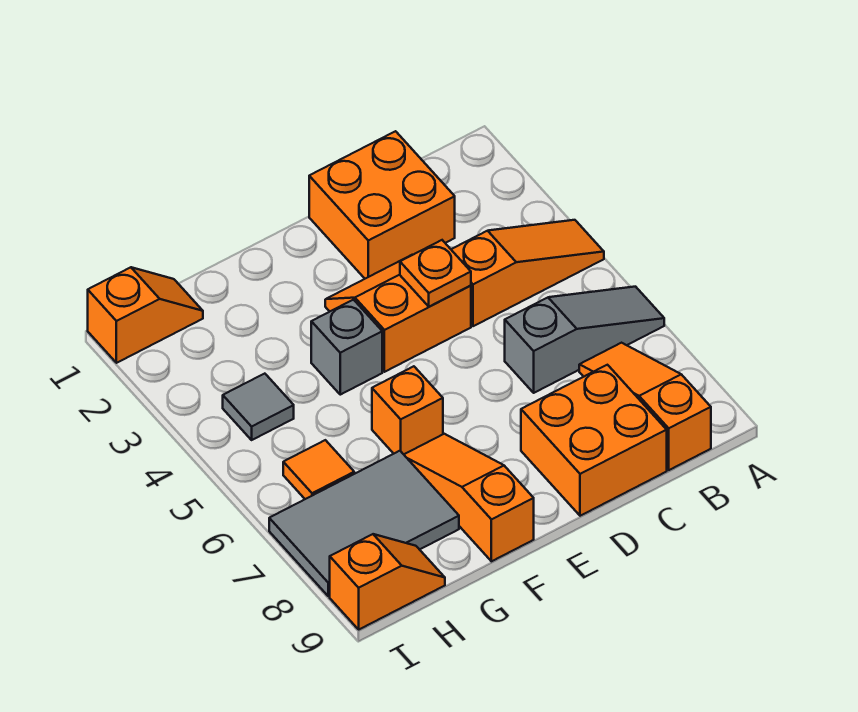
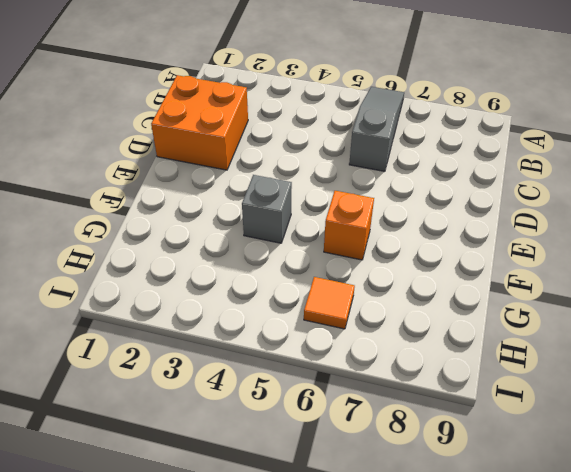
none -> orange 1x3 slope [451,220,604,326]
none -> orange 1x3 slope [579,343,711,470]
none -> orange 2x2 brick [521,365,667,516]

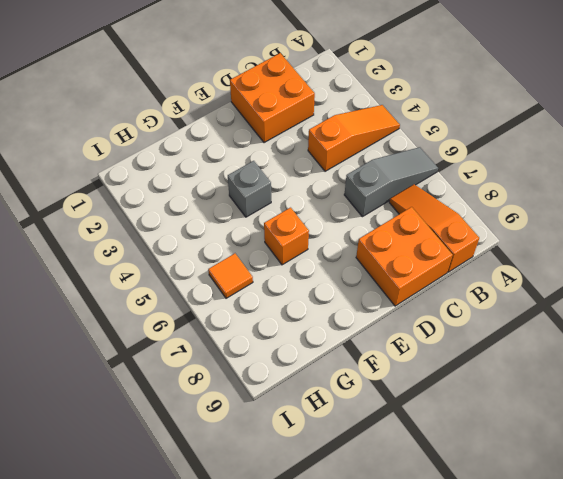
none -> orange 2x2 slope [325,255,471,372]
none -> orange 1x3 slope [404,434,534,561]
none -> grey 2x3 tile [269,451,459,596]

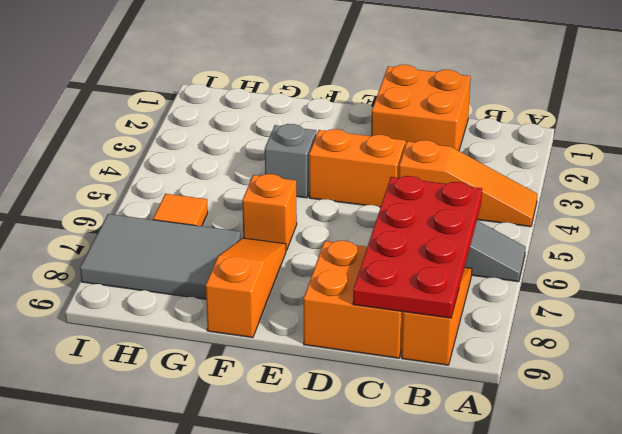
red 2x4 plate [353,176,482,318] -> none
none -> orange 1x2 slope [88,267,203,363]
none -> grey 1x1 tile [223,374,294,440]
none -> orange 1x2 slope [330,534,445,629]

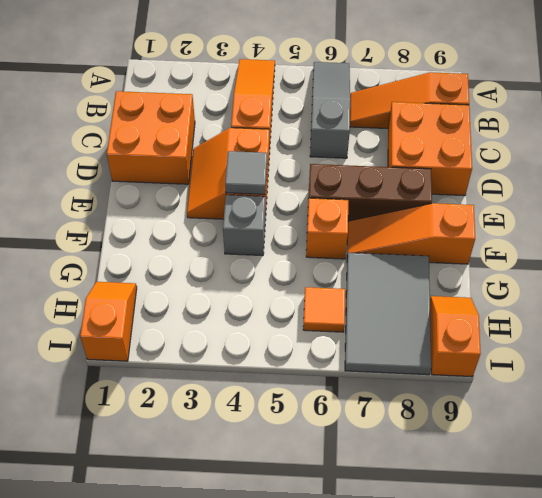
grey 1x1 tile [225,151,267,194] -> grey 1x1 tile moved to [223,374,294,440]
brown 1x3 brick [308,164,432,221] -> none
none -> orange 1x1 plate [400,240,471,307]

